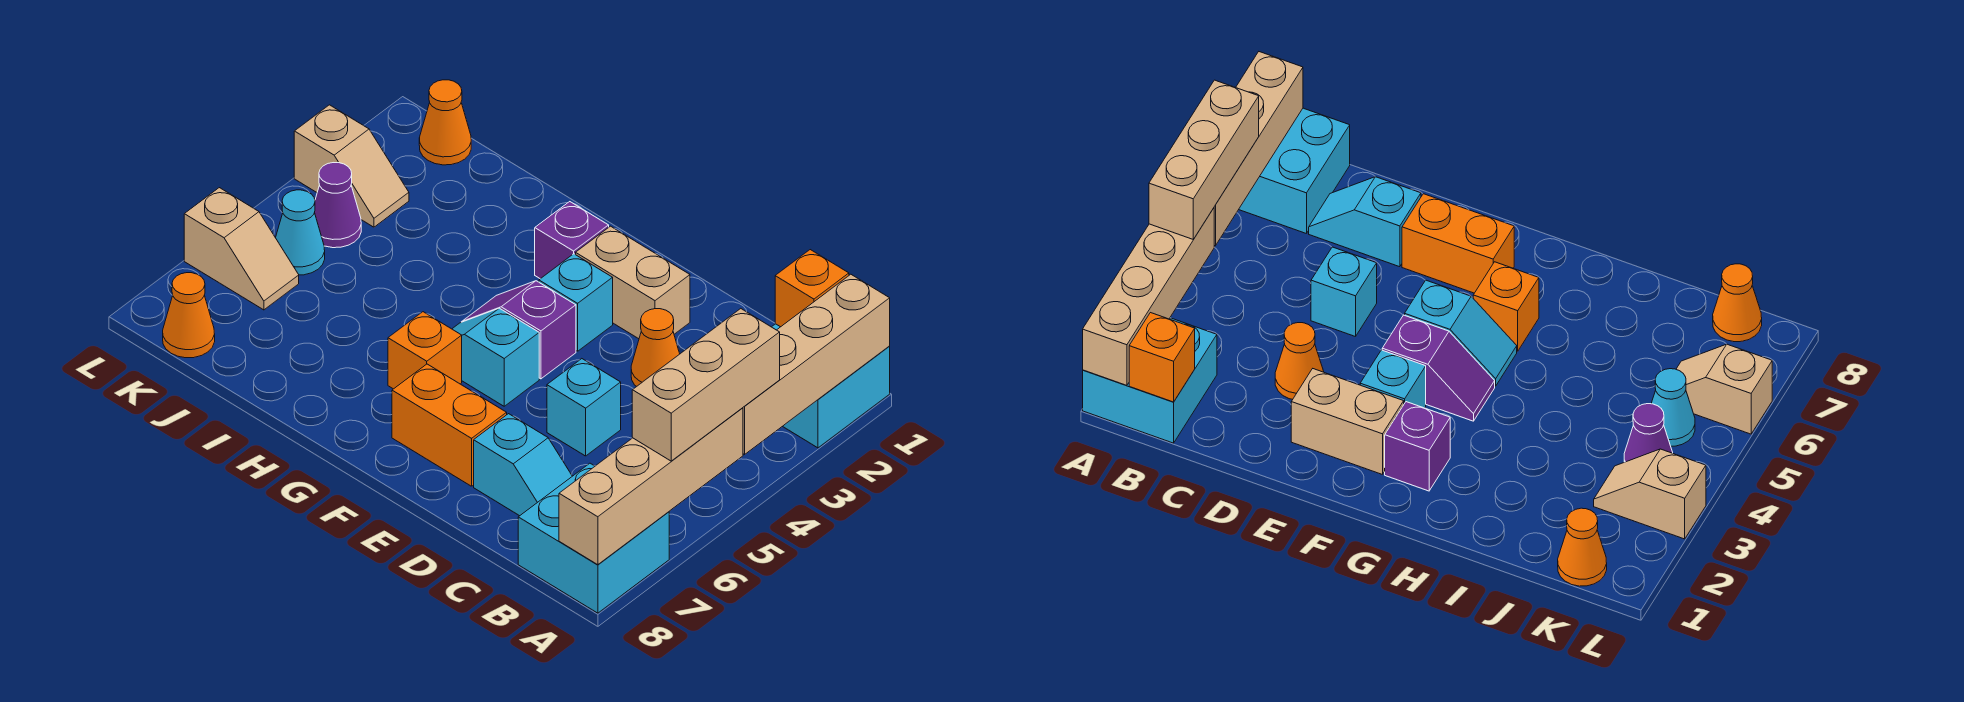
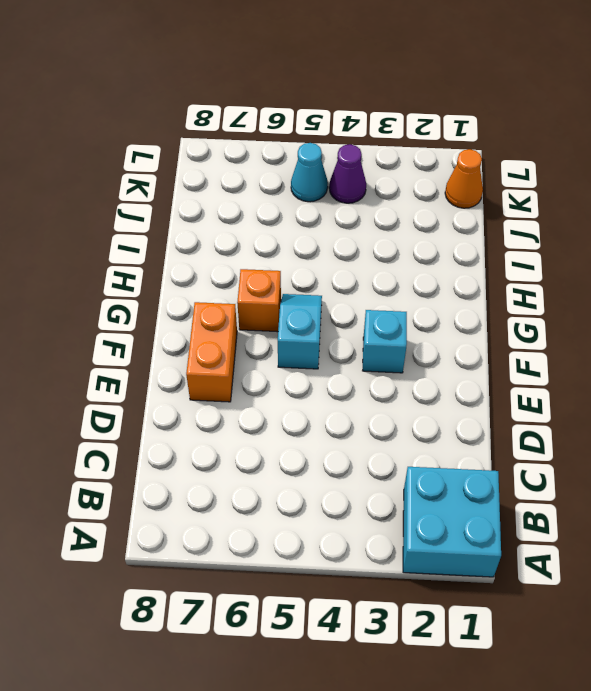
none -> cyan 2x2 brick [518,463,669,613]
none -> cyan 1x2 slope [474,414,572,516]
none -> orange 1x1 cone [631,309,680,387]

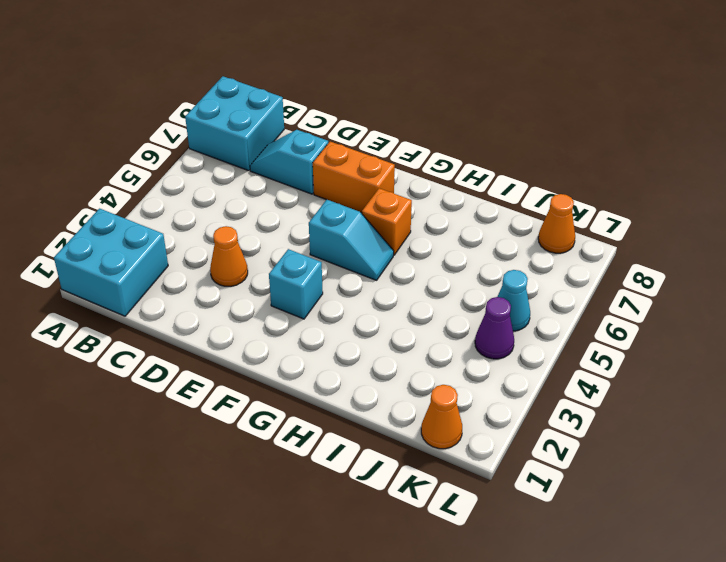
none -> cyan 1x1 brick [547,359,621,456]
none -> tan 1x2 brick [576,226,690,339]
none -> purple 1x2 slope [462,281,576,379]

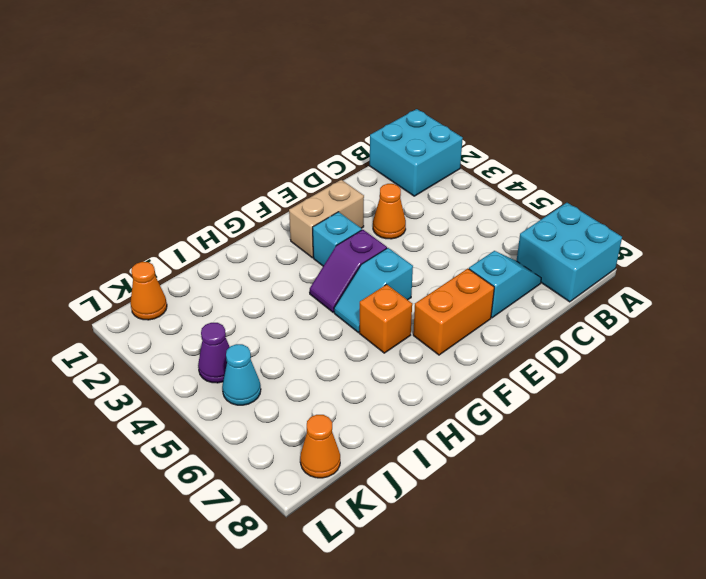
none -> cyan 1x1 brick [547,359,621,456]
none -> purple 1x1 brick [535,202,609,279]
none -> tan 1x2 slope [294,105,409,227]

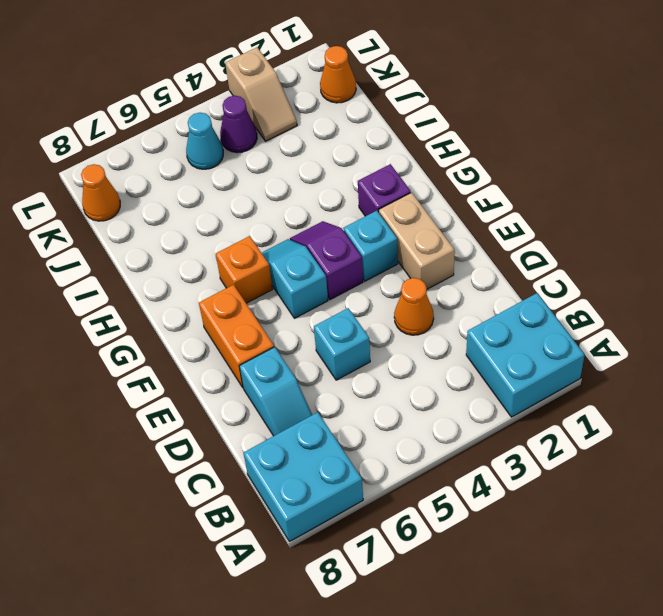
none -> tan 1x2 slope [184,188,299,310]
none -> tan 1x4 brick [743,274,890,454]
none -> tan 1x4 brick [559,408,743,565]

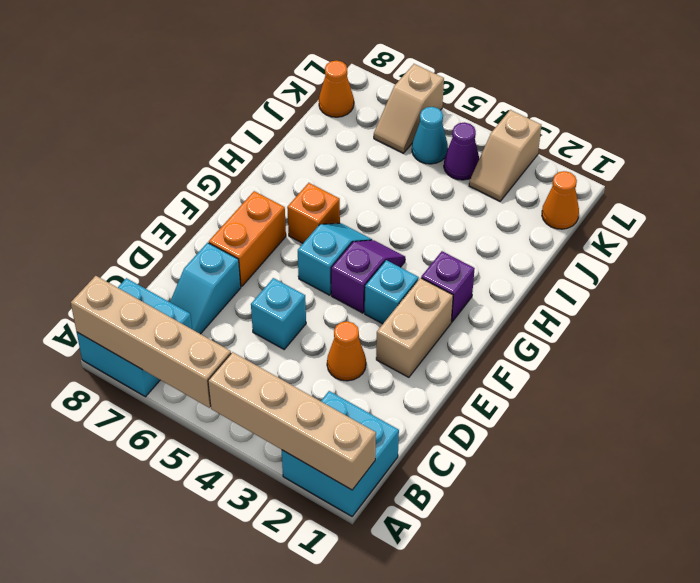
none -> orange 1x1 brick [775,250,849,327]
none -> tan 1x3 brick [632,309,780,461]

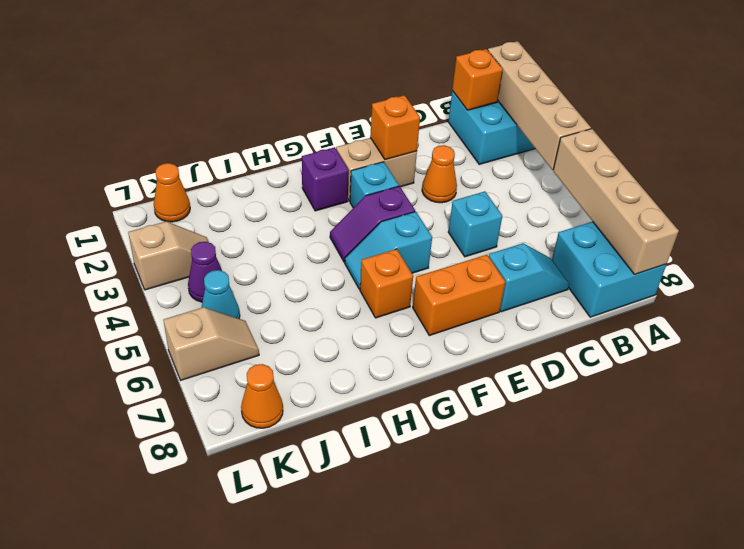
orange 1x1 brick [370,95,420,160] -> none
none -> tan 1x3 brick [632,309,780,461]

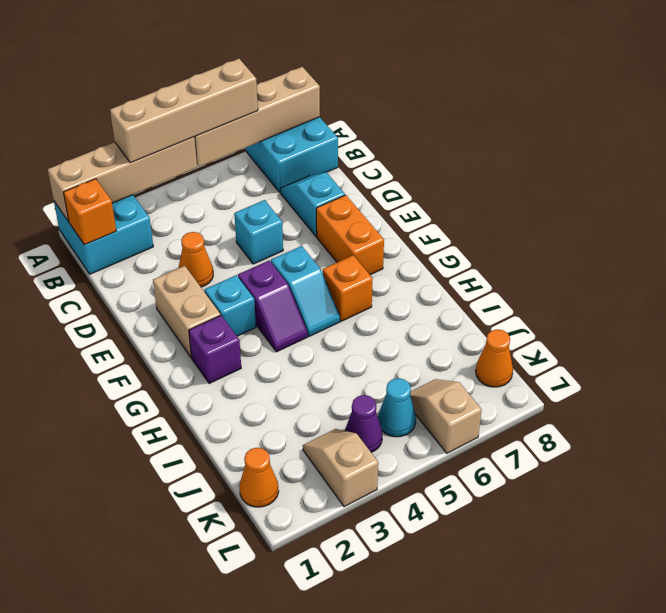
tan 1x4 brick [110,59,258,163] -> tan 1x3 brick [632,309,780,461]

